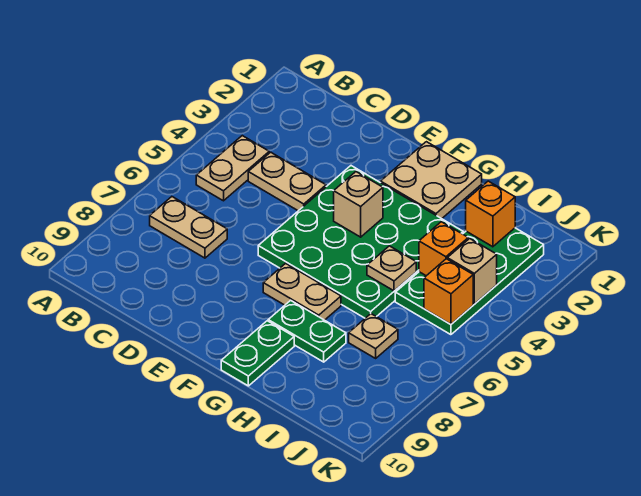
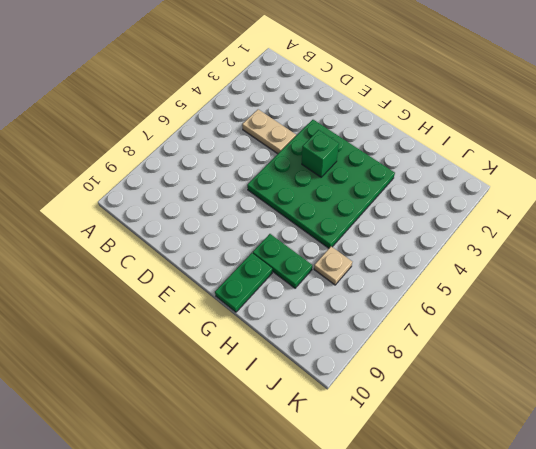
green 1x1 brick [302,130,339,177] -> tan 1x1 brick [334,172,383,237]
none -> tan 1x2 plate [196,136,269,201]
none -> tan 1x2 plate [150,197,227,258]
none -> tan 2x2 plate [381,142,482,219]

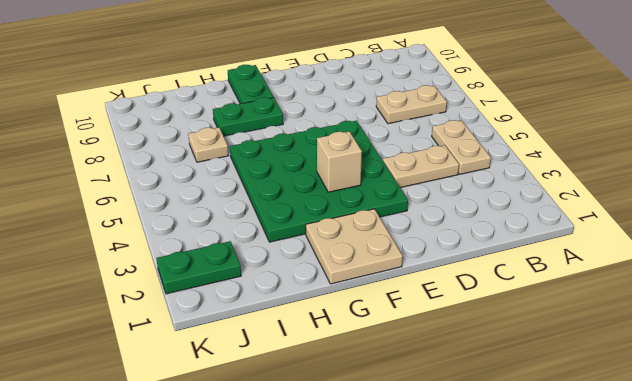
green 1x2 plate [156,241,241,294] -> green 2x4 plate [395,228,544,335]
none -> tan 1x2 plate [263,263,341,320]
none -> tan 1x1 plate [367,246,416,291]
none -> orange 1x1 brick [466,181,515,247]

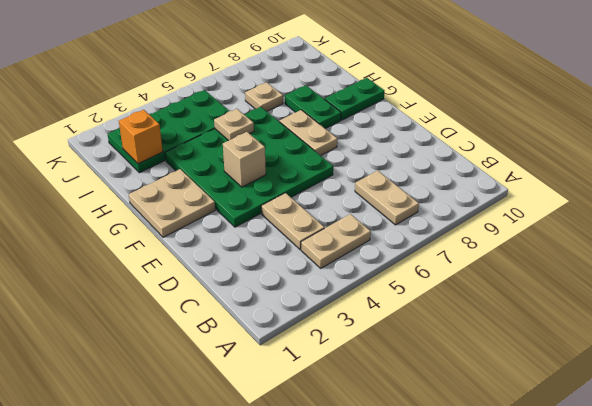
none -> orange 1x1 brick [419,222,468,276]
none -> tan 1x1 brick [447,238,497,304]
none -> orange 1x1 brick [424,259,473,324]

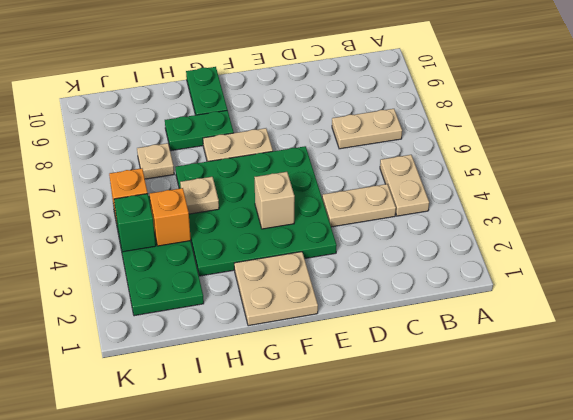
green 1x1 brick [114,194,156,252] -> tan 1x1 brick [447,238,497,304]
none -> orange 1x1 brick [466,181,515,247]

